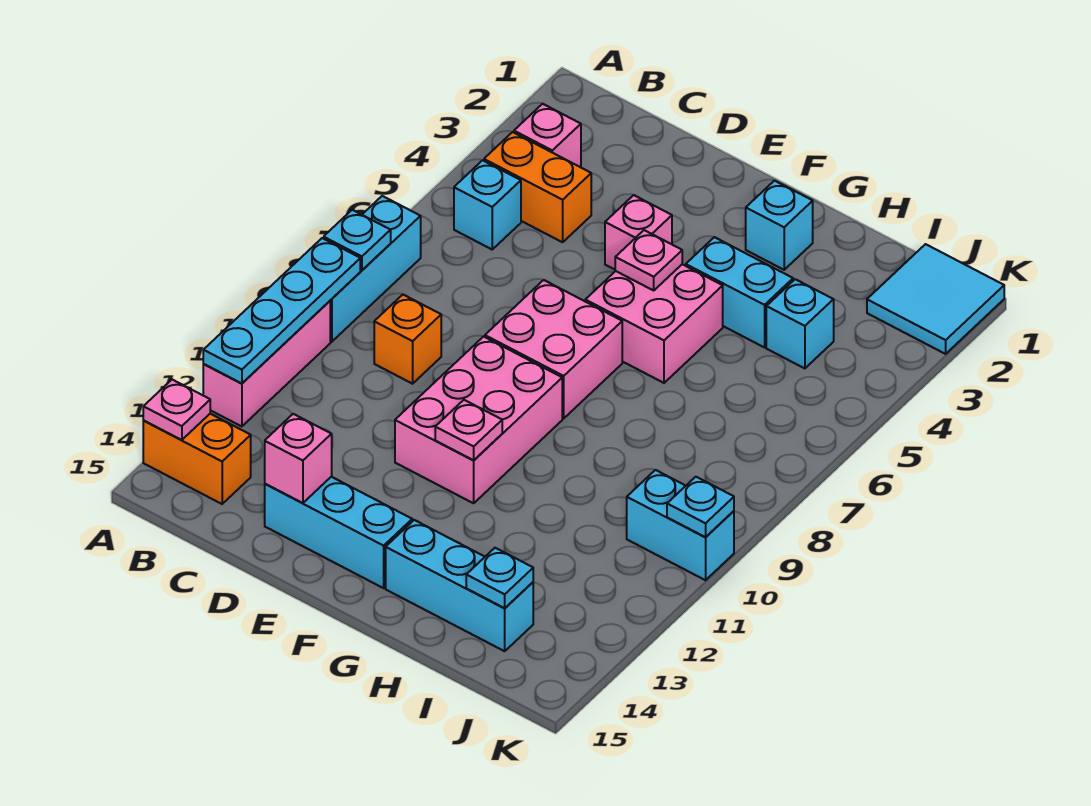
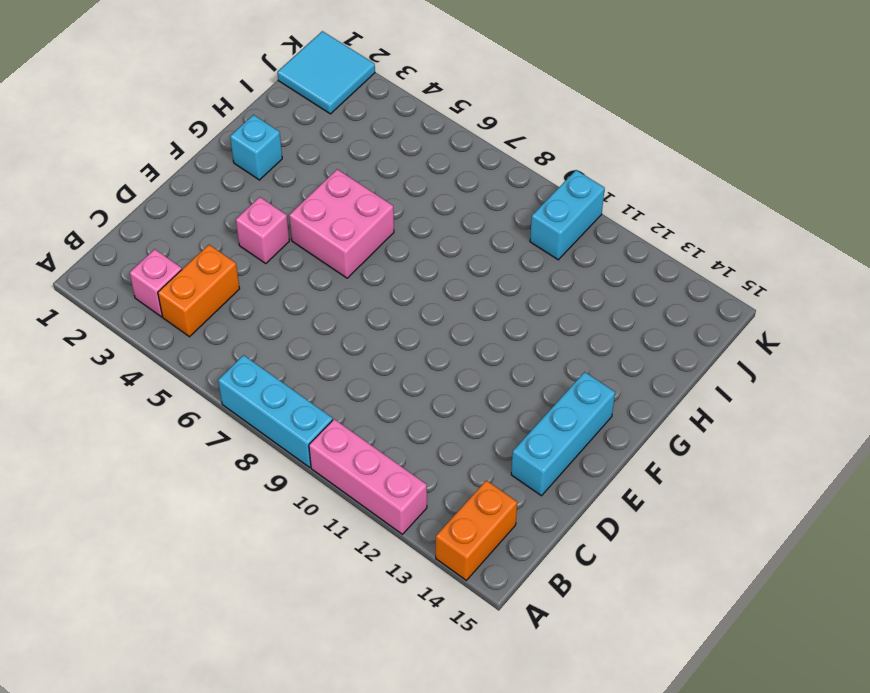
none -> cyan 1x1 brick [454,160,521,249]
none -> orange 1x1 brick [374,295,441,384]
none -> pink 2x2 brick [485,280,622,418]

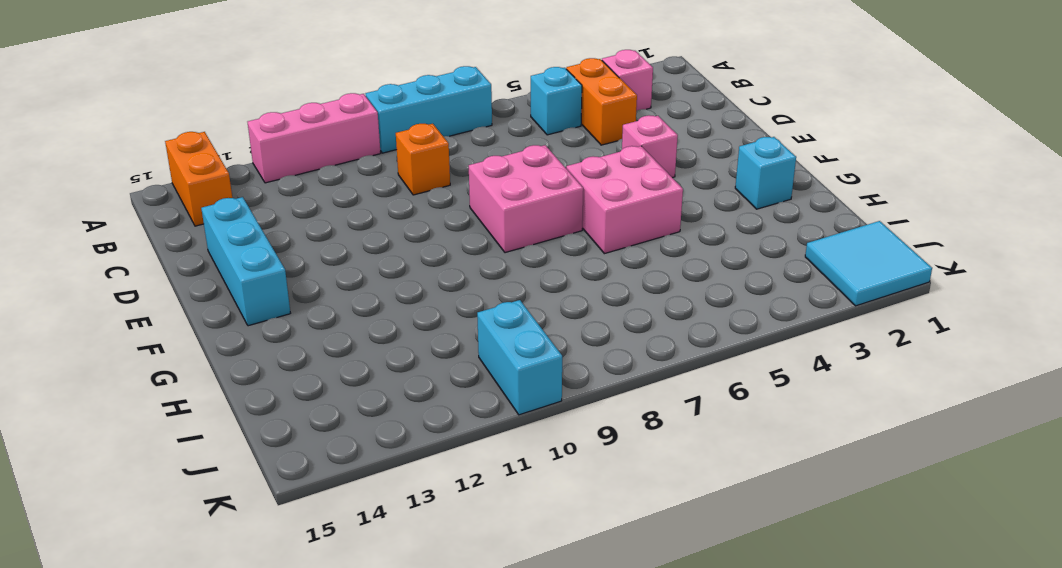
none -> pink 2x3 brick [395,336,562,503]
none -> cyan 1x2 brick [686,237,793,347]
none -> cyan 1x3 brick [386,520,533,651]

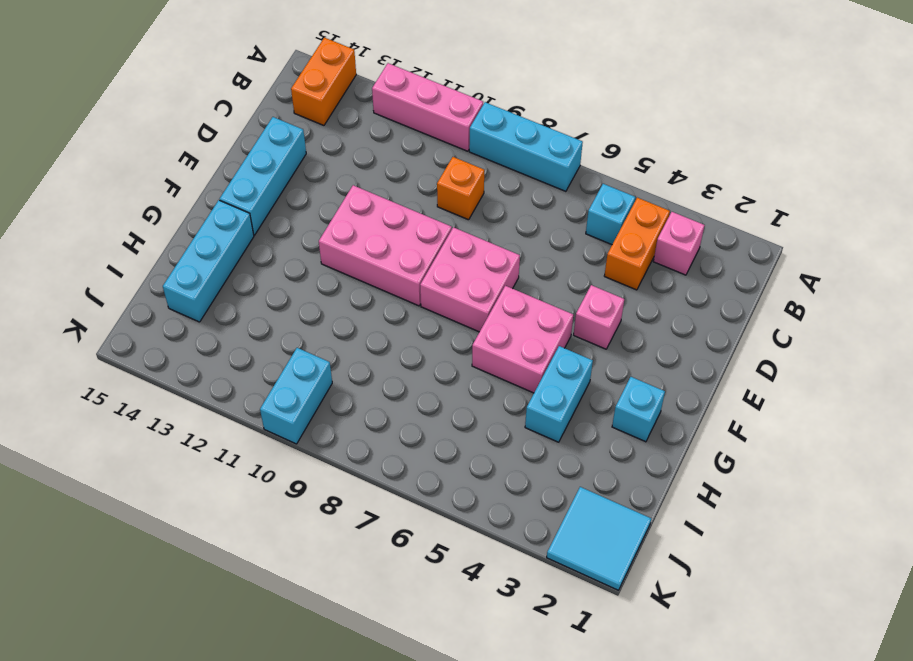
none -> cyan 1x1 brick [766,279,834,368]
none -> cyan 1x1 plate [324,210,391,270]
none -> cyan 1x4 plate [203,238,360,383]

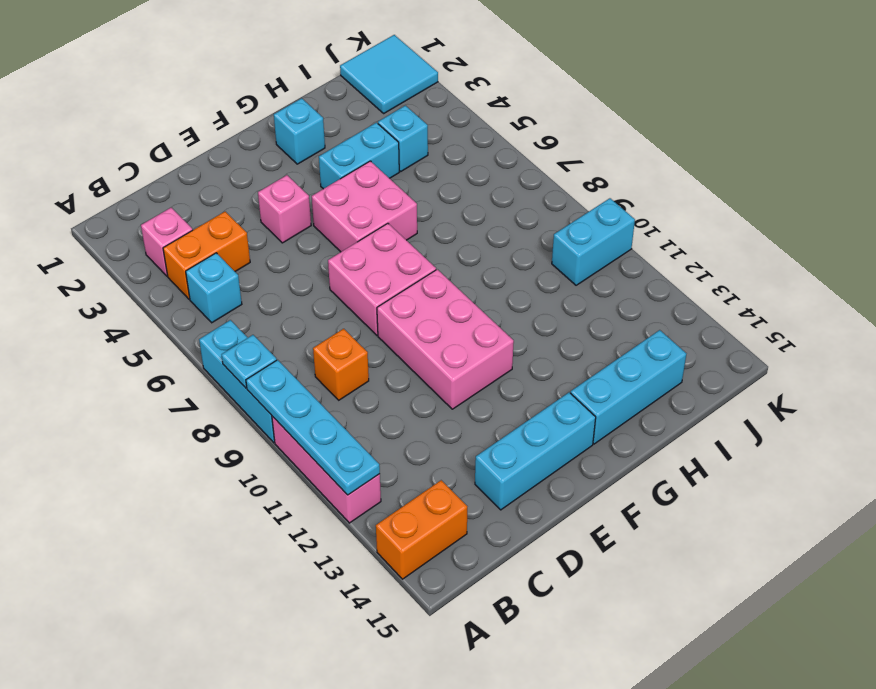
none -> pink 1x1 plate [143,380,210,440]
none -> pink 1x1 brick [265,414,332,503]
none -> pink 1x1 plate [615,230,682,290]

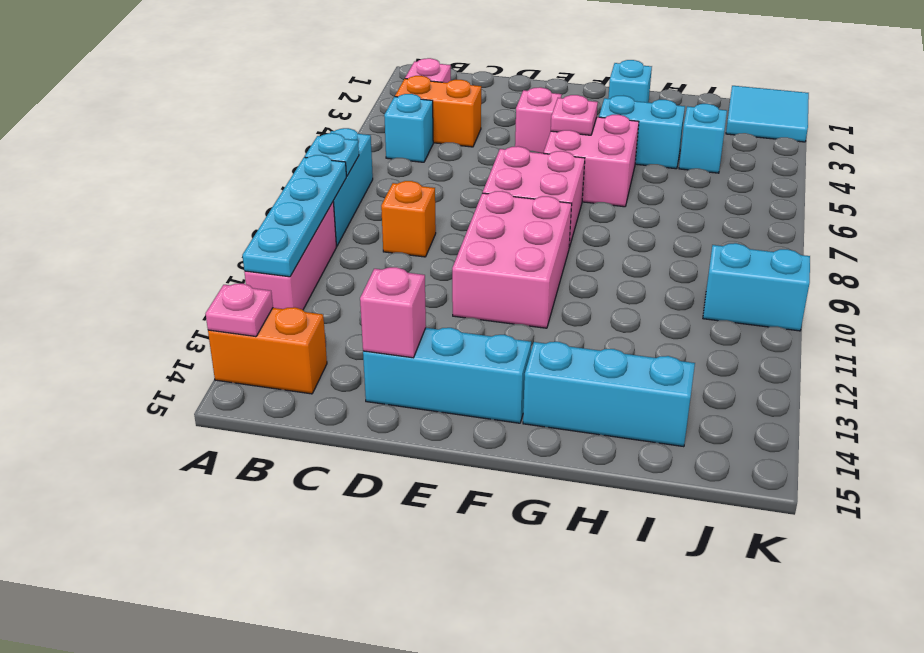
none -> pink 1x1 plate [435,400,502,460]
none -> cyan 1x1 plate [466,548,533,608]
none -> cyan 1x1 plate [667,477,734,537]

